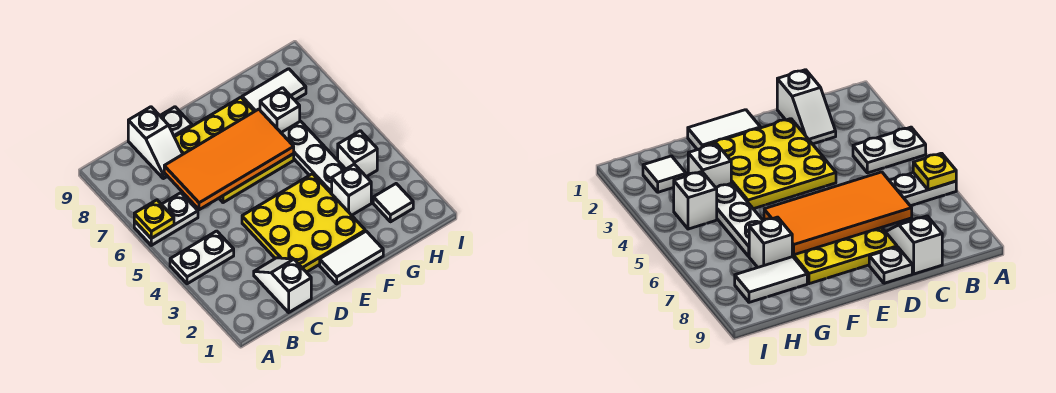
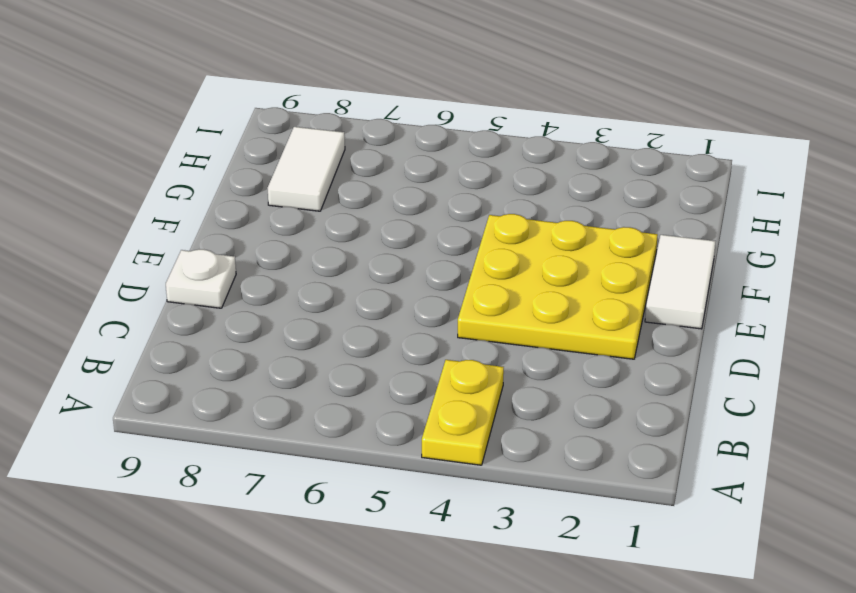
yellow 1x2 plate [422,360,504,465] -> white 1x2 plate [170,231,234,284]
none -> white 1x2 plate [134,193,198,245]
none -> white 1x2 slope [254,258,311,312]
none -> white 1x2 slope [128,107,183,179]

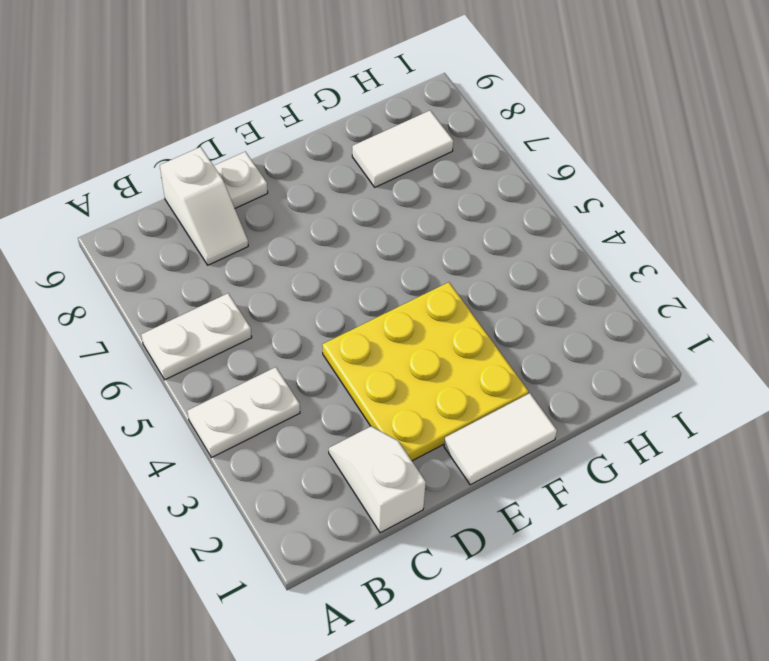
none -> yellow 3x3 plate [175,97,294,203]
none -> white 1x1 brick [332,164,371,215]
none -> white 1x3 plate [281,121,345,194]

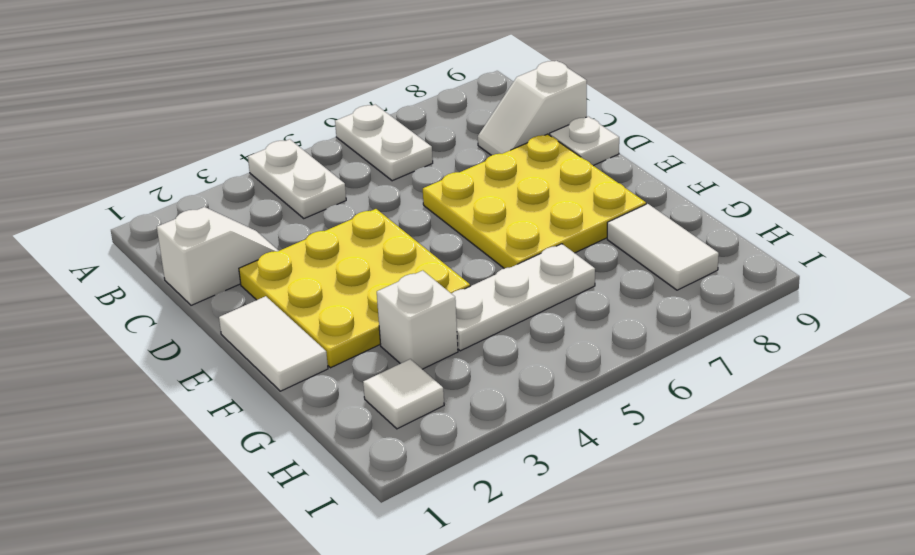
none -> white 1x1 brick [260,88,300,132]
none -> white 1x1 brick [338,131,377,177]
none -> yellow 1x1 plate [134,200,174,238]

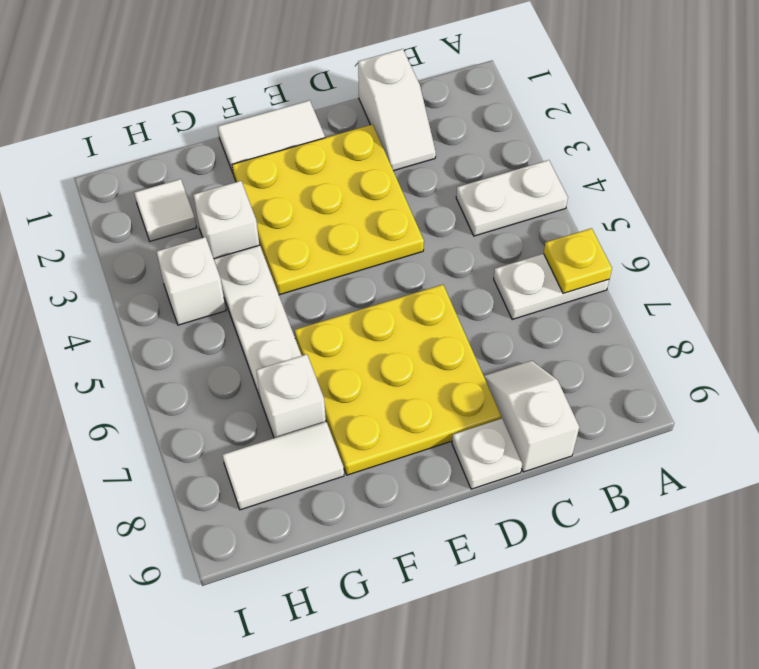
none -> orange 2x4 tile [164,109,294,210]

